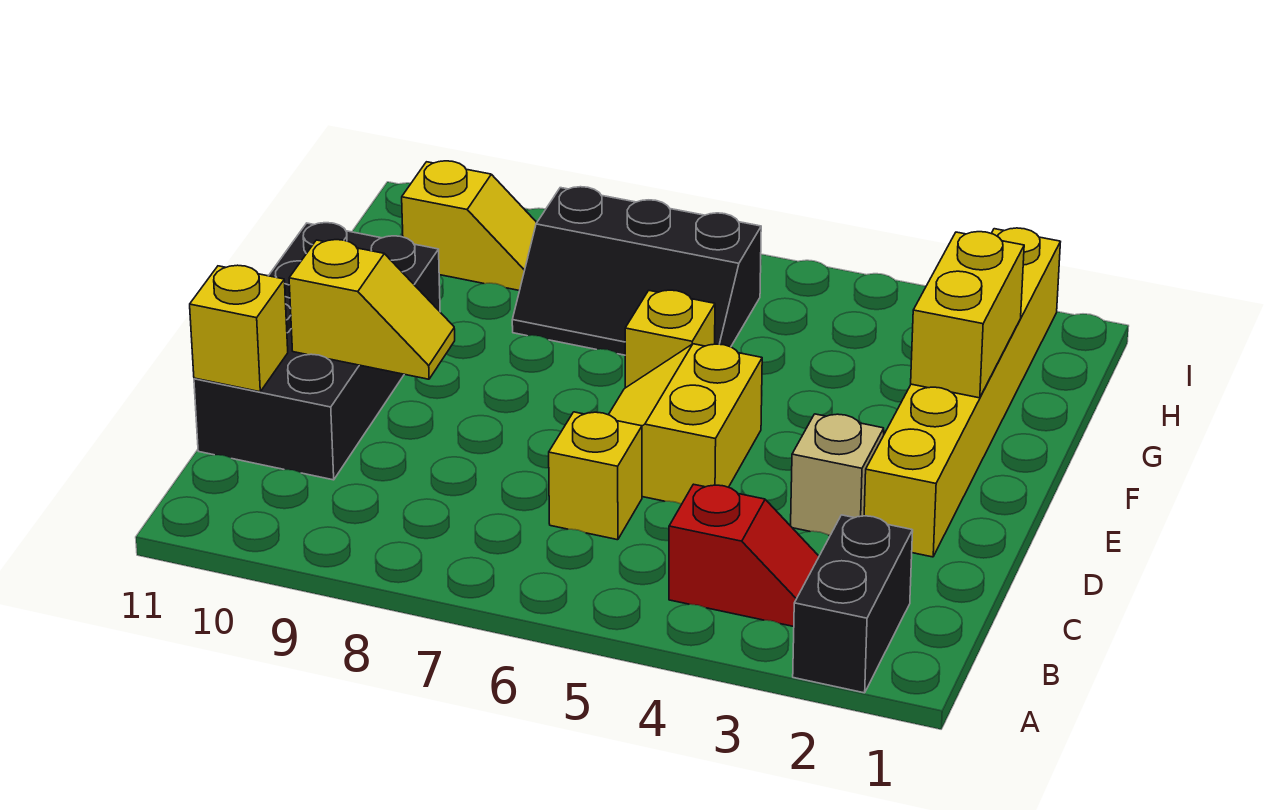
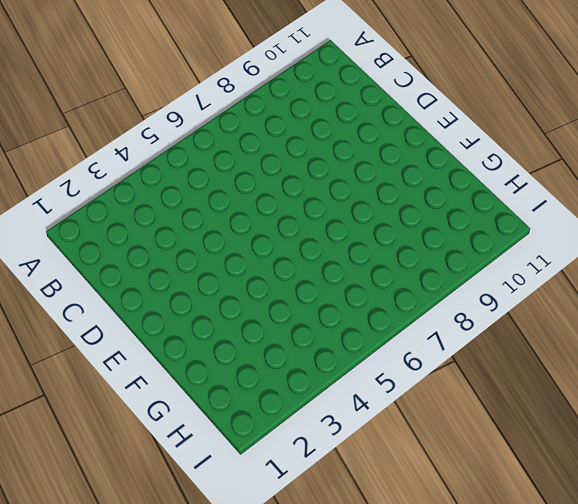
none -> black 1x2 brick [793,515,913,693]
none -> red 1x2 slope [669,484,819,627]
none -> yellow 1x1 brick [549,412,642,540]

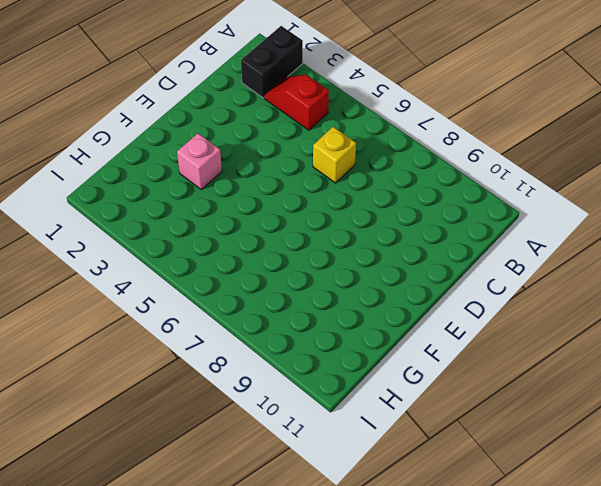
pink 1x1 brick [177,133,222,189] -> none
none -> black 2x4 brick [194,223,440,480]
none -> yellow 1x6 brick [864,228,1060,557]
none -> tan 1x1 brick [791,414,884,536]

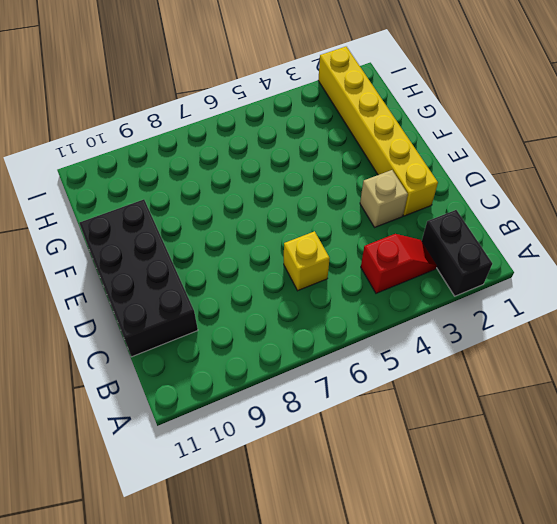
none -> yellow 2x2 slope [609,344,762,504]
none -> yellow 1x1 brick [625,290,715,388]
none -> black 2x3 slope [512,187,761,355]

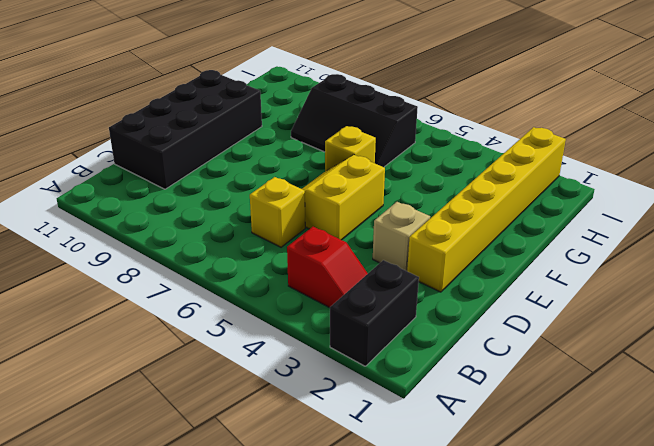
none -> yellow 1x2 slope [402,161,537,291]
none -> yellow 1x1 brick [190,265,288,392]
none -> yellow 1x2 slope [289,240,455,379]

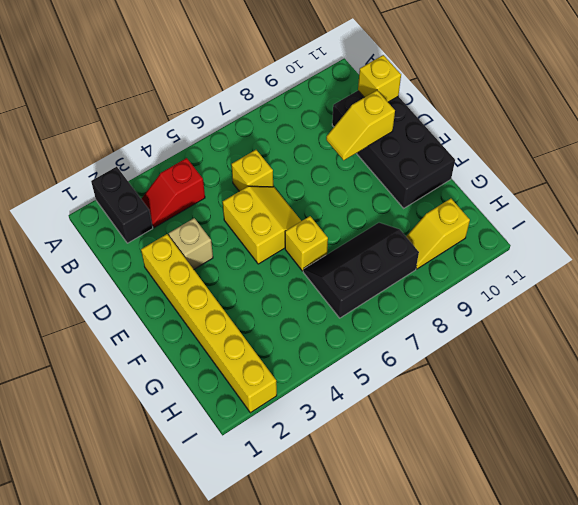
none -> yellow 1x2 brick [911,232,1024,398]

